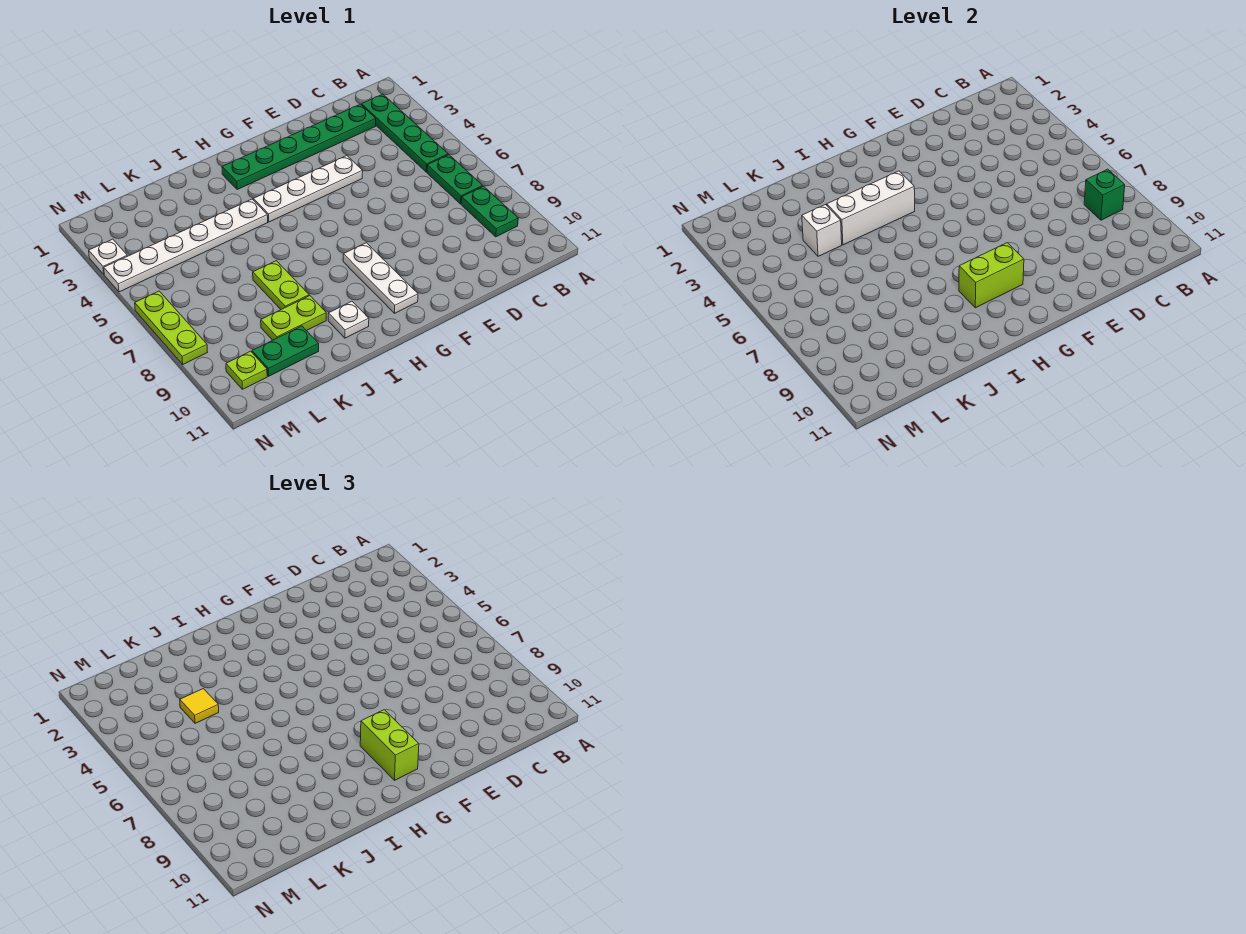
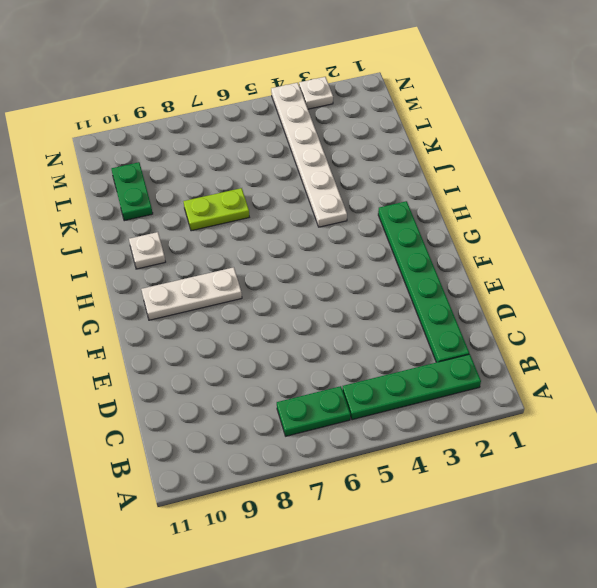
none -> green 1x2 plate [461,186,518,237]
none -> white 1x4 plate [253,156,363,222]
none -> lime 1x2 plate [261,296,326,340]

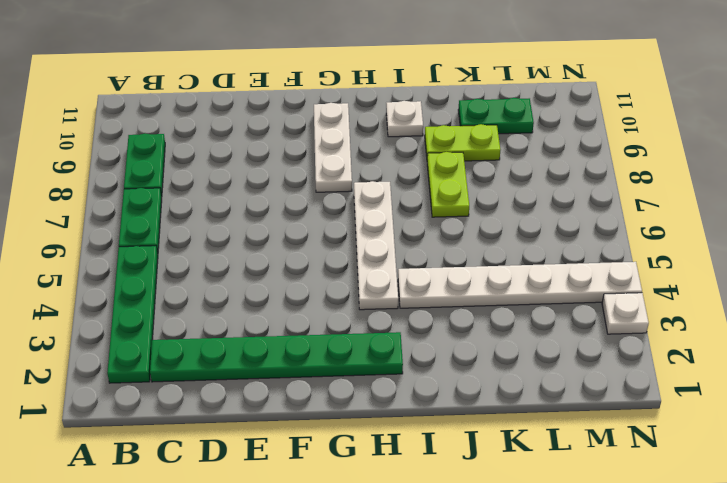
white 1x4 plate [354,181,398,310] -> white 1x4 plate turned to [253,156,363,222]
none -> lime 1x1 plate [226,351,267,389]
none -> lime 1x3 plate [135,291,207,364]
none -> green 1x1 brick [1084,169,1125,220]

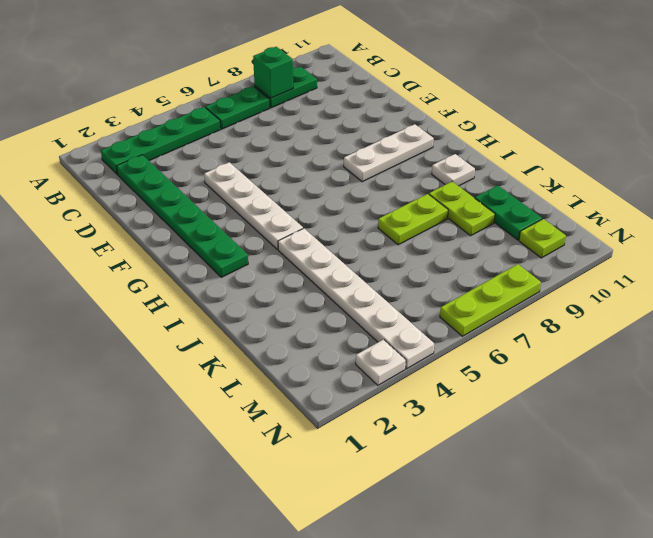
none -> lime 1x2 brick [959,243,1024,308]
none -> white 1x3 brick [827,171,915,245]
none -> white 1x1 brick [802,205,842,256]

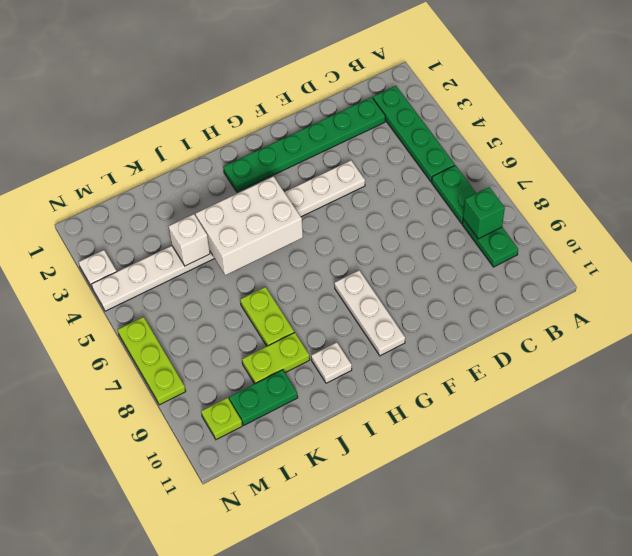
white 2x3 brick [196,176,303,275] -> white 1x3 brick [827,171,915,245]
none -> lime 1x2 brick [959,243,1024,308]
none -> lime 1x2 brick [360,710,419,780]
none -> yellow 1x1 tile [180,689,219,723]

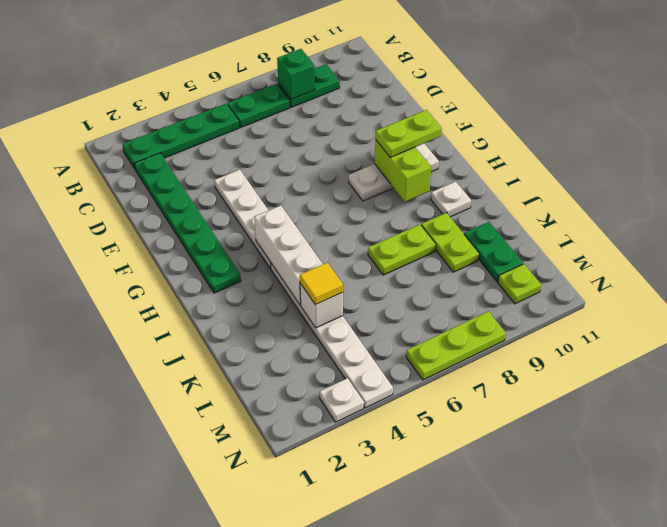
lime 1x2 plate [375,110,442,157] -> lime 1x2 brick [360,710,419,780]

